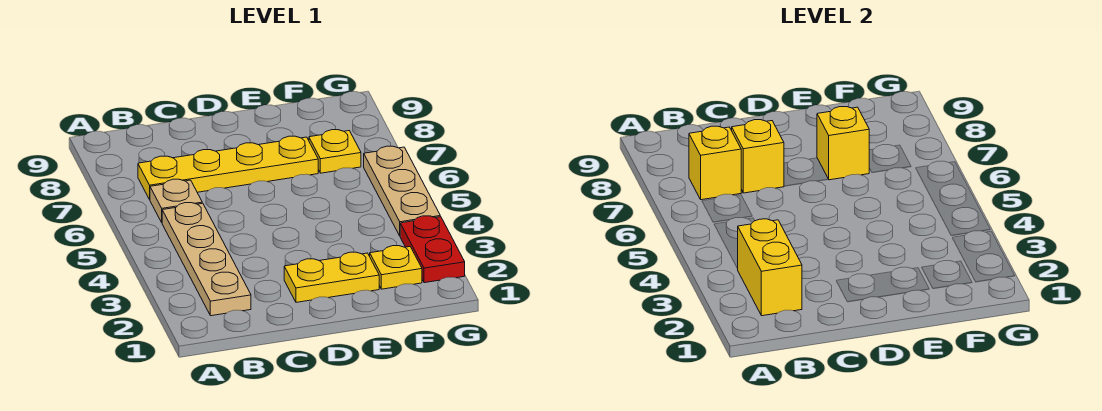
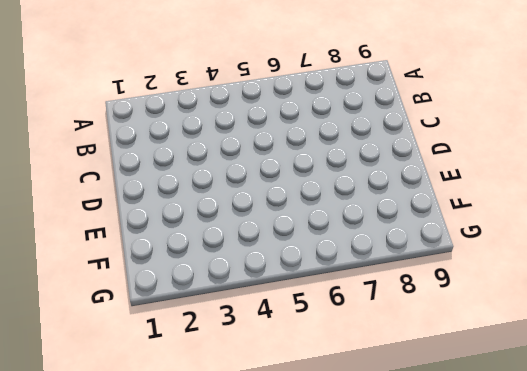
none -> tan 1x4 plate [162,203,251,316]
none -> tan 1x1 plate [150,179,202,222]
none -> yellow 1x4 plate [138,136,318,199]

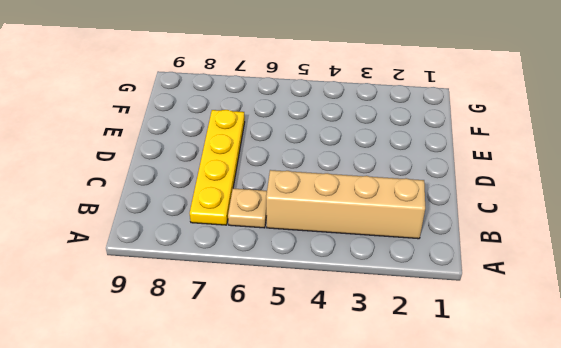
tan 1x4 brick [266,170,425,239] -> tan 1x4 plate [162,203,251,316]
none -> yellow 1x2 plate [284,252,379,302]
none -> yellow 1x1 plate [370,246,422,289]
none -> yellow 1x1 plate [309,130,361,173]

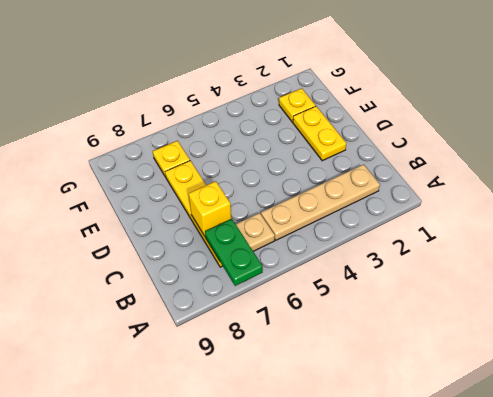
green 1x2 plate [205,219,263,286] -> yellow 1x1 brick [689,126,741,200]
none -> red 1x2 plate [400,216,465,283]
none -> tan 1x3 plate [364,146,440,236]
none -> yellow 1x2 brick [737,219,802,316]

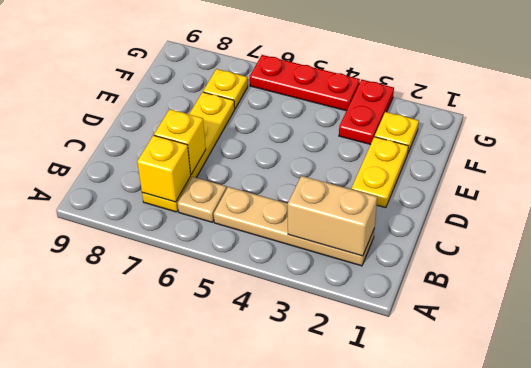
tan 1x2 brick [288,176,377,256] -> yellow 1x2 brick [737,219,802,316]
red 1x2 plate [339,80,394,145] -> red 1x2 plate turned to [400,216,465,283]
red 1x3 plate [250,55,360,111] -> tan 1x3 plate [364,146,440,236]
none -> yellow 1x1 brick [817,107,870,180]

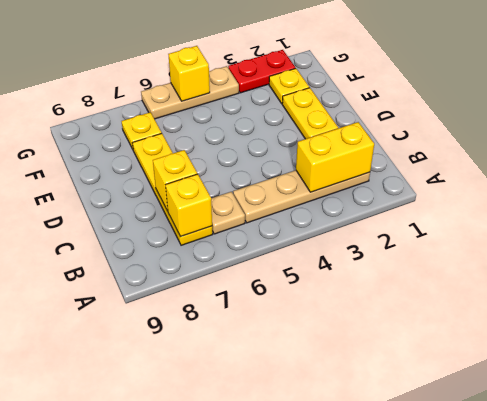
yellow 1x1 brick [168,46,210,101] -> yellow 1x1 brick moved to [817,107,870,180]

